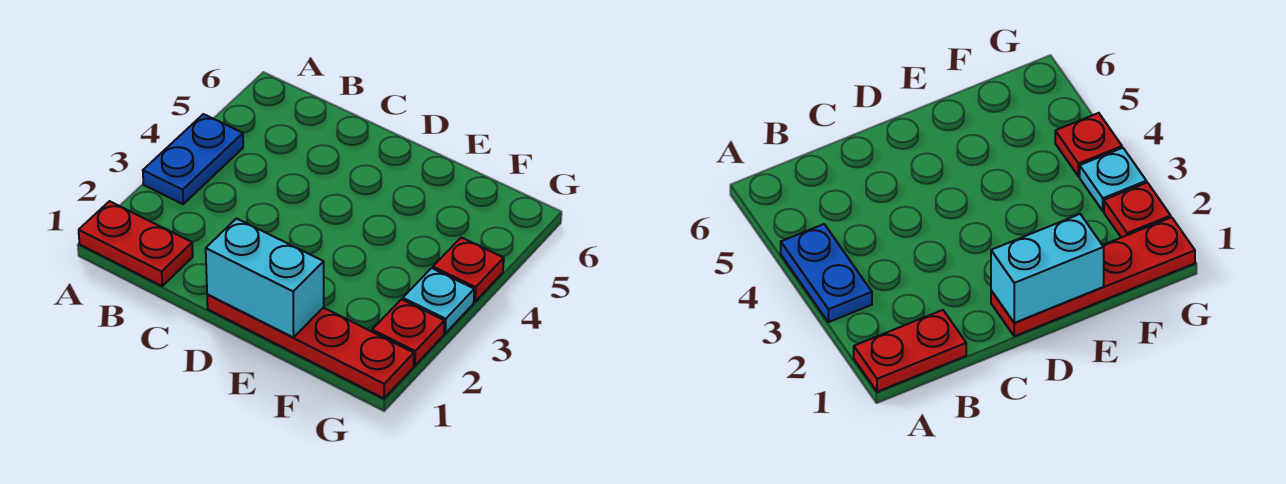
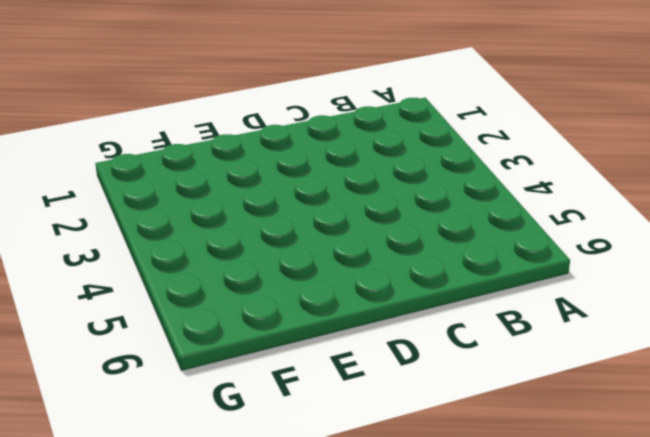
none -> red 1x2 plate [79,201,193,286]
none -> blue 1x2 plate [143,114,243,204]

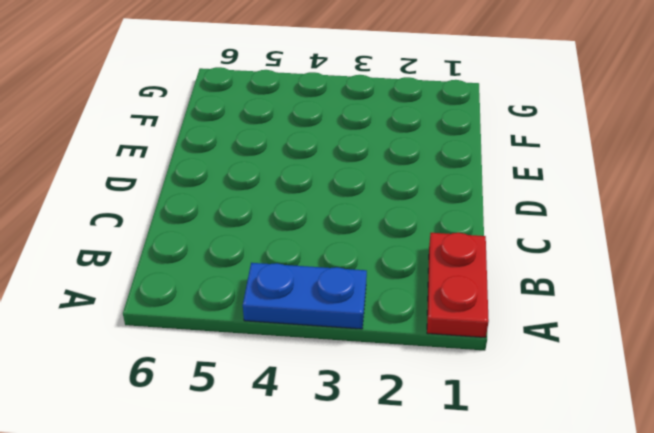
none -> red 1x4 plate [207,294,414,398]
none -> red 1x1 plate [372,299,444,366]

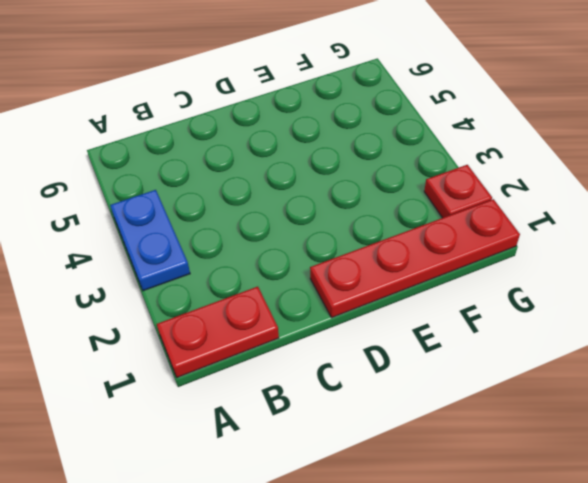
none -> cyan 1x1 plate [403,268,474,333]
none -> red 1x1 plate [433,237,504,302]

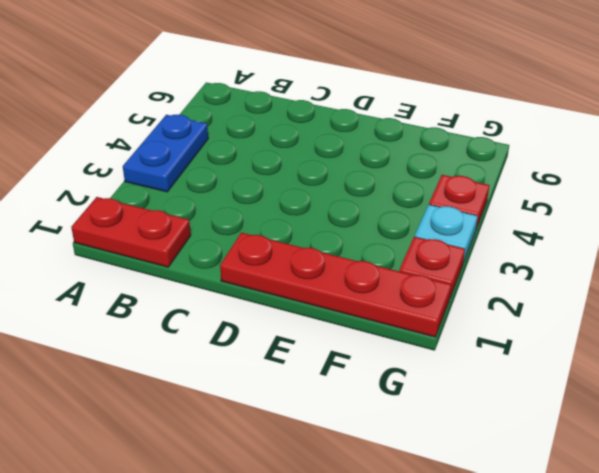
none -> cyan 1x2 brick [206,219,324,338]

